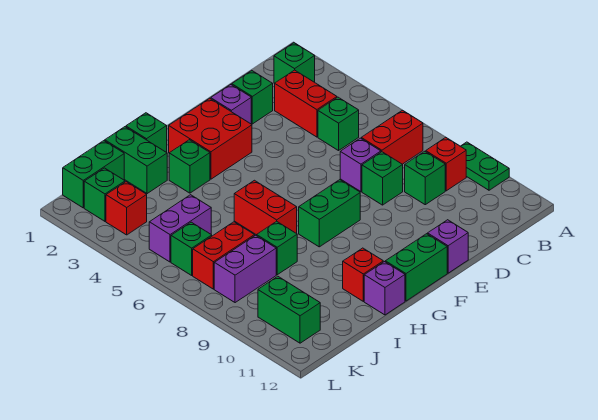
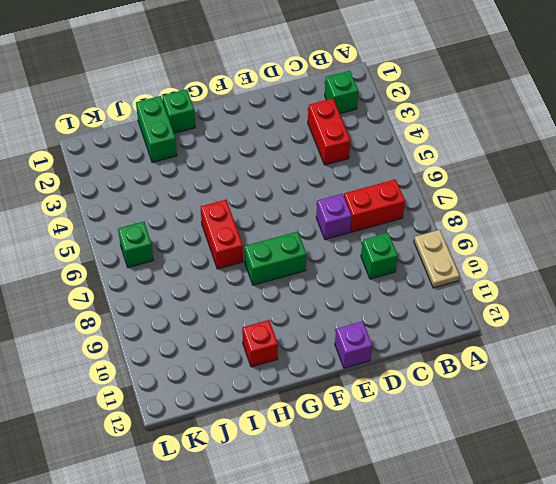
tan 1x2 plate [414,230,460,288] -> green 1x2 plate [461,142,509,190]
none -> red 1x1 brick [426,137,466,191]
none -> green 1x1 brick [318,97,359,151]
none -> green 1x1 brick [232,71,273,124]
none -> green 1x1 brick [362,152,403,205]

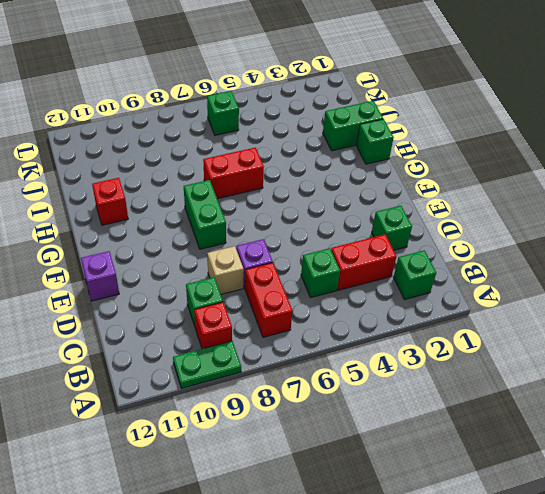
tan 1x1 brick [207,246,244,294] -> green 1x1 brick [362,152,403,205]
none -> purple 1x1 brick [211,85,251,124]
none -> red 2x2 brick [169,98,252,179]
none -> green 1x2 brick [385,234,447,301]
none -> green 1x1 brick [169,140,210,193]

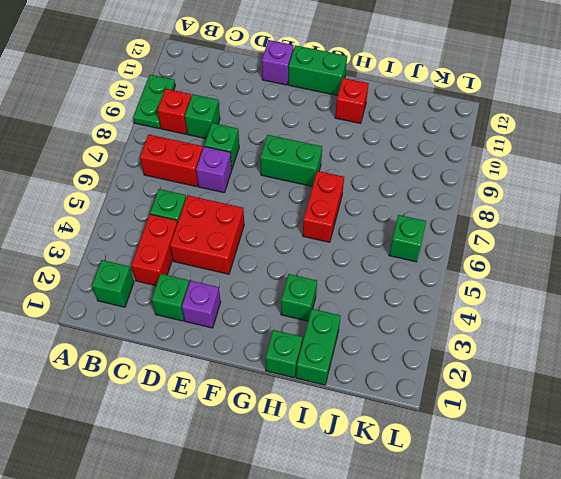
red 2x2 brick [170,195,244,274] -> red 2x2 brick moved to [169,98,252,179]
none -> purple 1x1 brick [364,262,405,315]
none -> green 1x1 brick [257,221,297,275]
none -> green 1x2 brick [63,141,124,208]
none -> purple 1x2 brick [149,195,211,262]

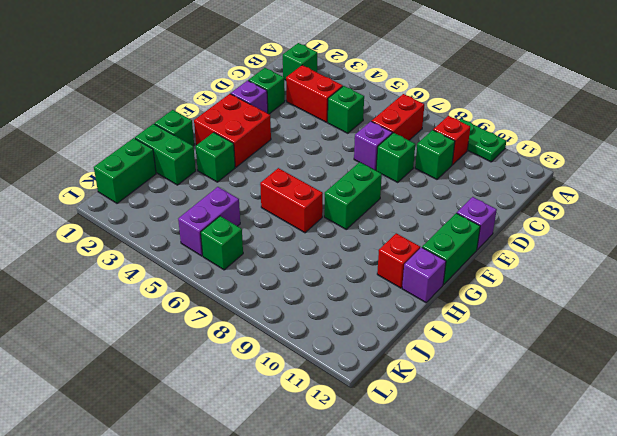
none -> green 1x1 brick [257,221,297,275]
none -> red 1x2 brick [193,222,255,289]
none -> purple 1x2 brick [214,235,276,303]
none -> green 1x1 brick [84,168,125,221]

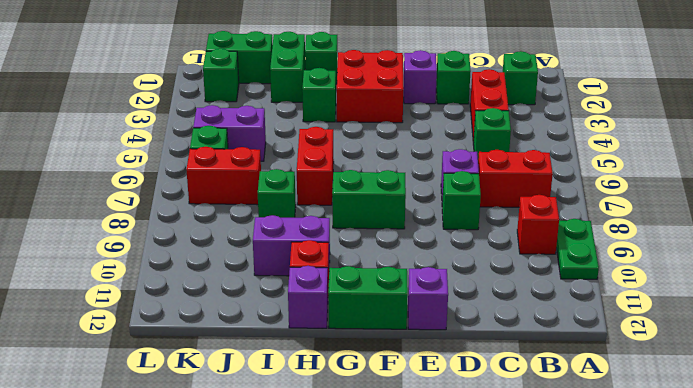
purple 1x2 brick [253,215,330,276] -> purple 1x2 brick moved to [214,235,276,303]
none -> green 1x1 brick [405,151,445,205]
none -> red 1x1 brick [106,182,147,235]
none -> green 1x2 brick [258,276,320,343]

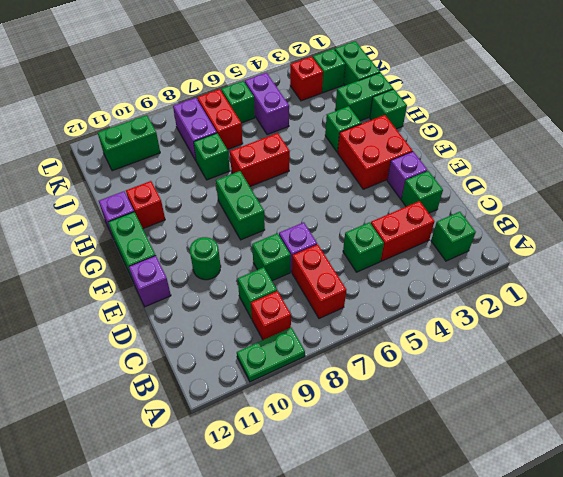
green 1x1 round brick [190,237,221,280] -> none

